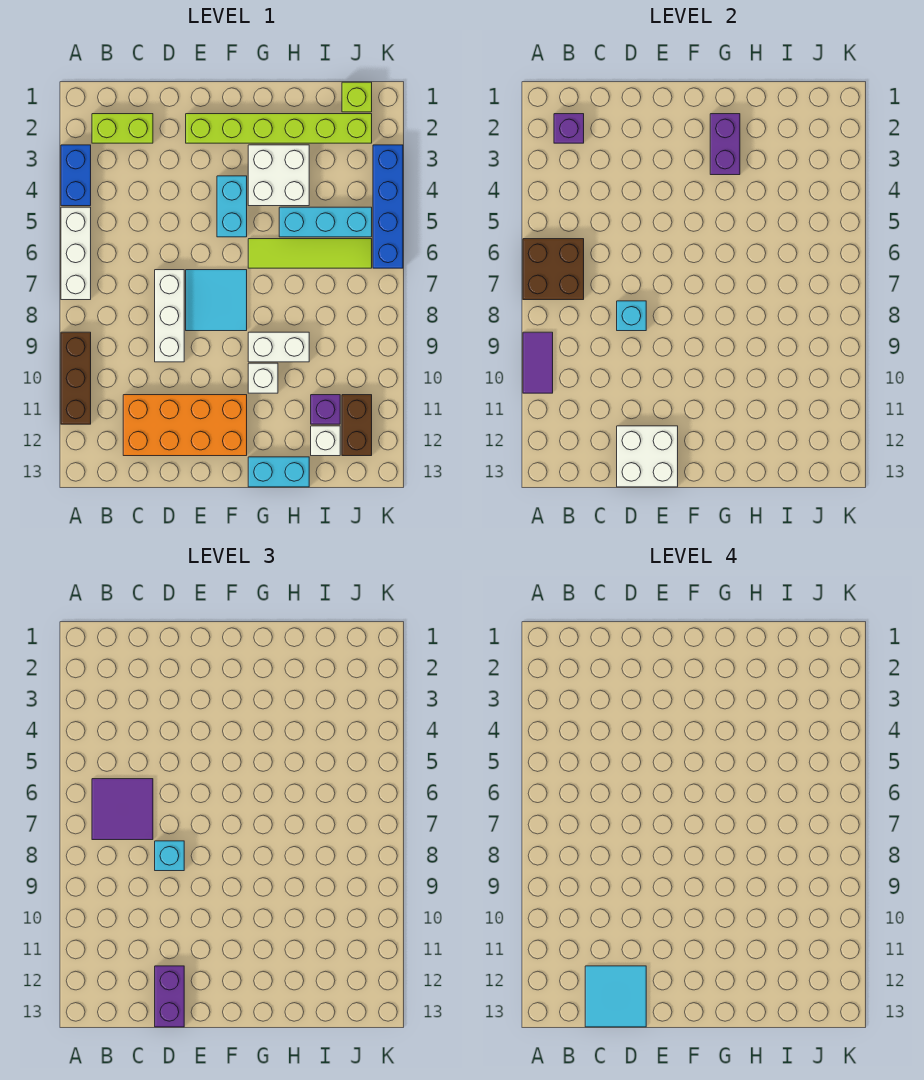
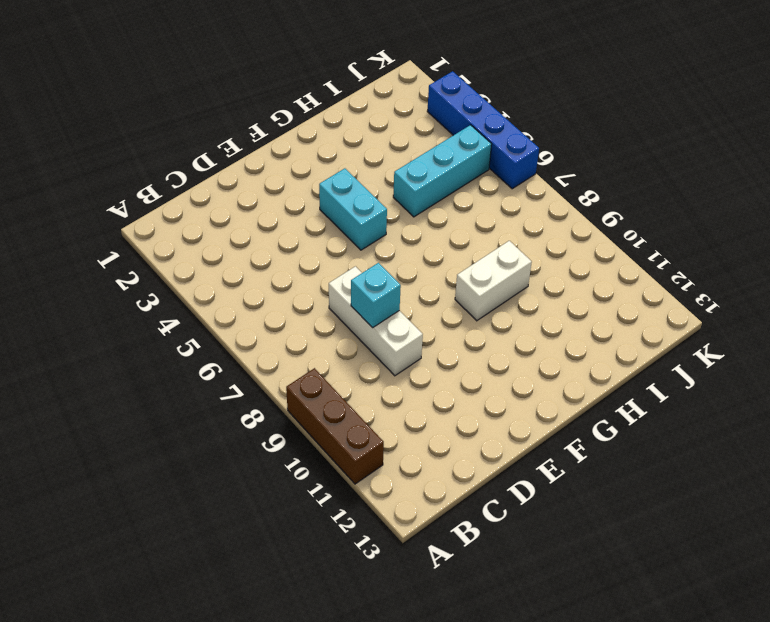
none -> blue 1x2 brick [61,145,91,206]
none -> white 1x3 brick [61,207,91,300]
none -> lime 1x2 brick [92,114,153,143]
none -> orange 2x4 brick [123,395,247,456]

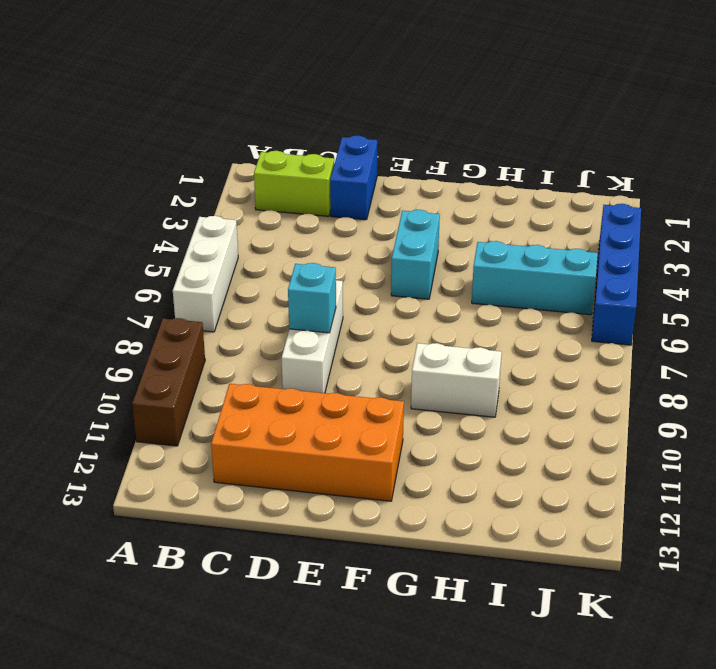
blue 1x2 brick [330,136,377,220] -> blue 1x2 brick moved to [61,145,91,206]
none -> lime 1x6 brick [186,114,372,143]
none -> cyan 2x2 tile [186,270,247,331]
none -> white 2x2 brick [248,145,309,206]
none -> lime 1x4 tile [248,239,372,268]

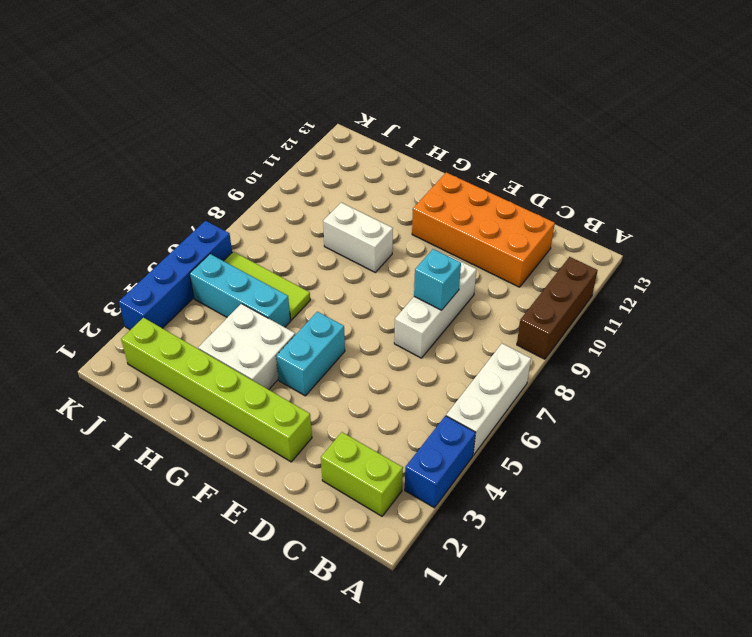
lime 1x3 tile [224,252,310,320] -> lime 1x4 tile [248,239,372,268]
none -> cyan 2x2 tile [186,270,247,331]
none -> white 1x1 brick [248,363,278,393]
none -> cyan 1x2 brick [248,457,309,487]
none -> purple 1x1 brick [311,395,340,424]

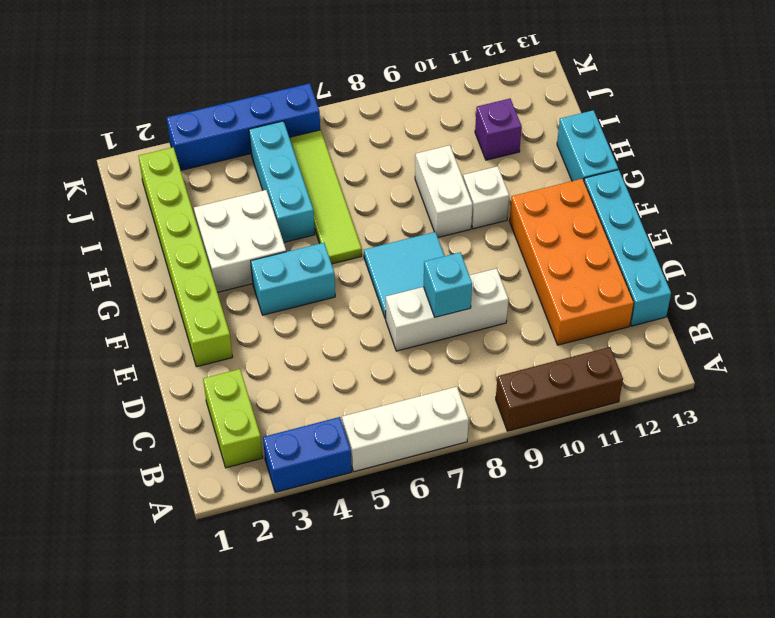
cyan 1x4 brick [584,170,671,326] -> none
none -> white 1x1 brick [311,426,340,456]
none -> lime 1x1 brick [342,82,372,112]
none -> brown 1x2 brick [342,395,372,456]
none -> brown 2x2 brick [523,239,584,300]

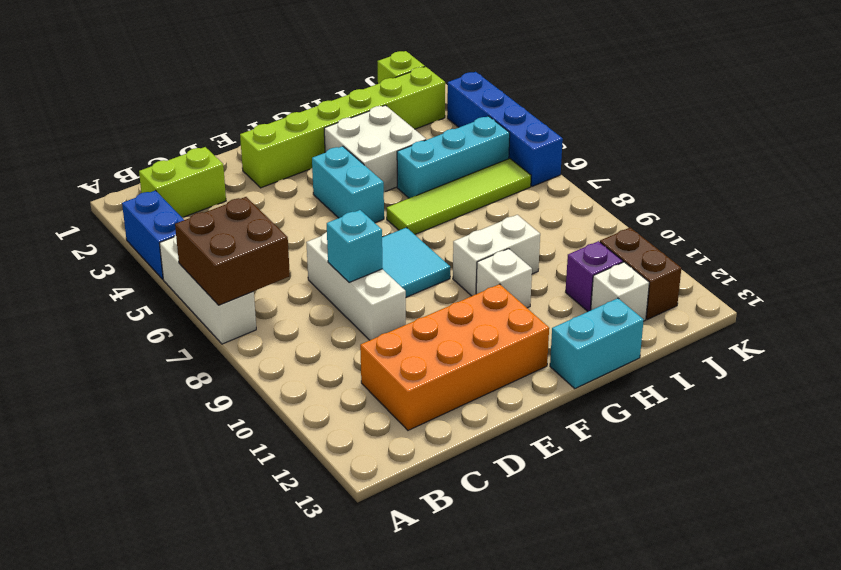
none -> brown 1x3 brick [61,332,91,424]
none -> purple 1x2 tile [523,332,553,393]
none -> purple 1x1 brick [554,114,584,143]
none -> white 2x2 brick [617,426,678,487]

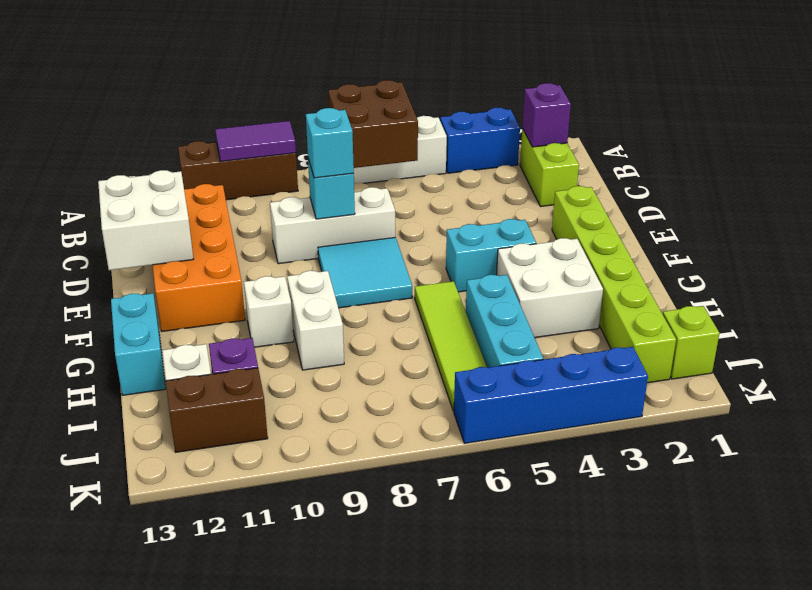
none -> purple 1x2 brick [710,114,740,175]
none -> purple 2x2 tile [92,779,153,840]
none -> purple 1x2 brick [155,966,184,1027]
none -> cyan 2x2 tile [585,966,646,1027]

